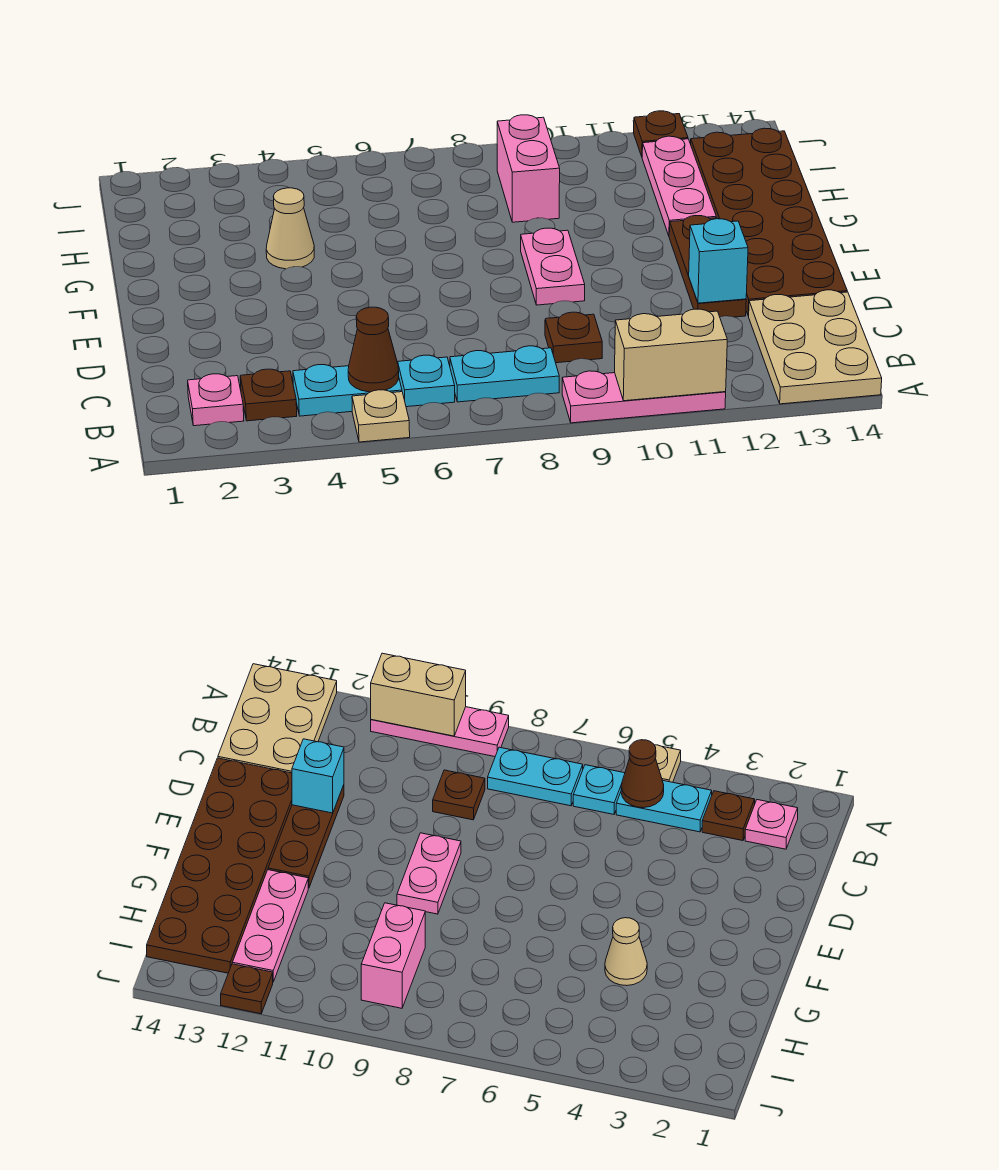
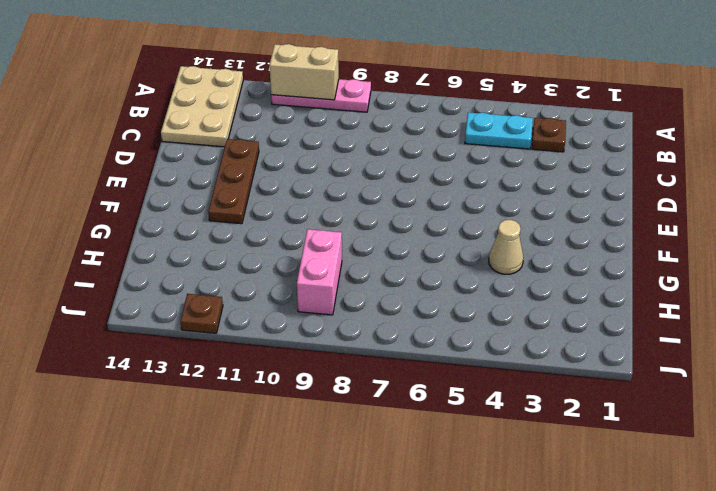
none -> tan 1x1 plate [352,390,410,442]
none -> pink 1x1 plate [188,374,244,426]
none -> cyan 1x1 plate [398,355,455,407]

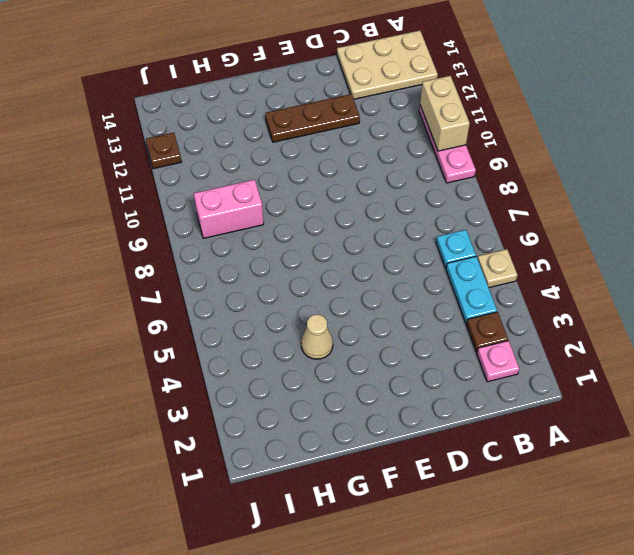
none -> cyan 1x2 plate [450,346,559,402]
none -> brown 1x1 plate [545,312,602,363]
none -> brown 2x6 plate [691,128,847,316]

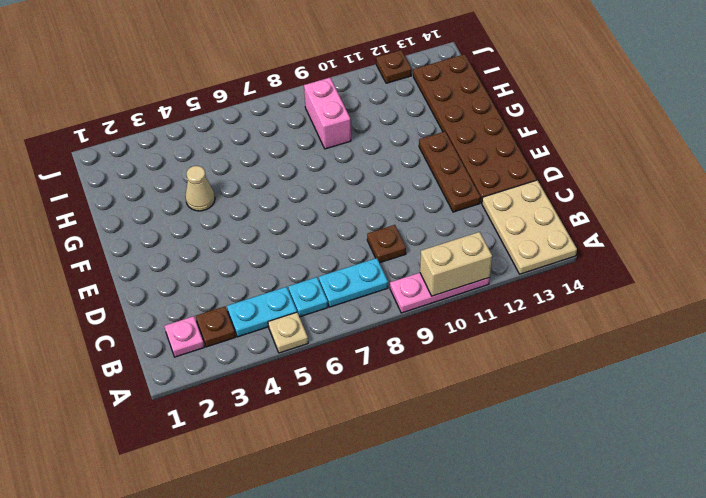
none -> pink 1x2 plate [521,228,585,305]
none -> pink 1x3 plate [642,136,716,236]
none -> brown 1x1 cone [348,307,399,392]

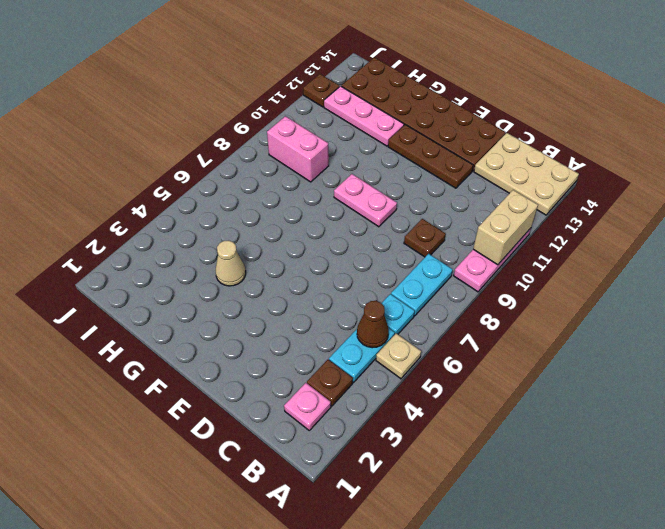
none -> cyan 1x1 brick [689,219,748,303]

